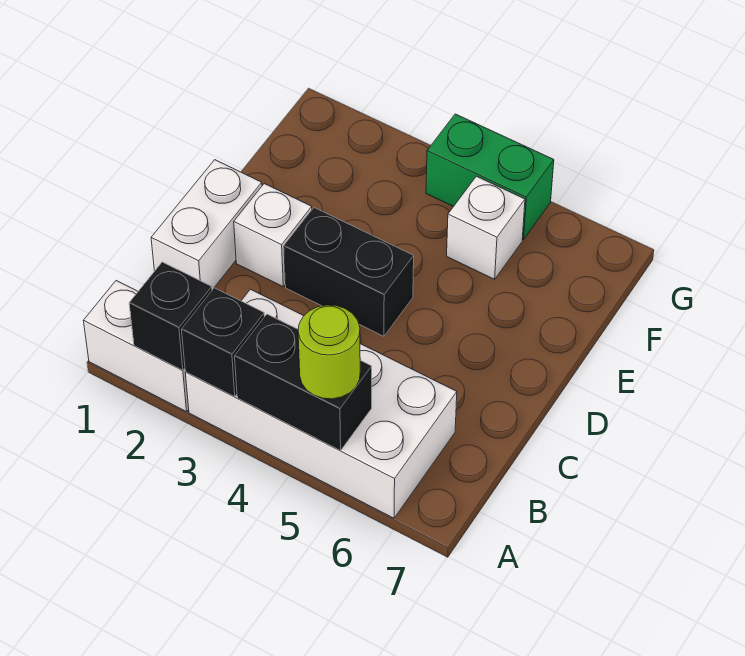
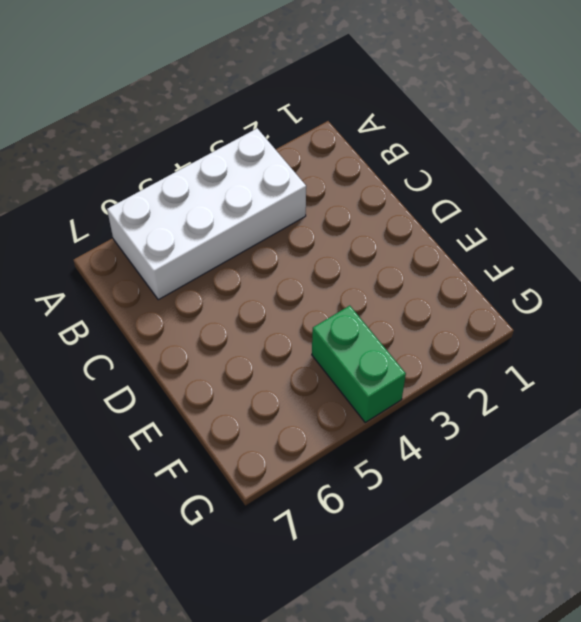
green 1x2 brick [312,306,406,422] -> green 1x2 brick turned to [426,114,554,240]
none -> white 1x2 brick [83,281,189,412]
none -> white 1x2 brick [151,160,262,290]

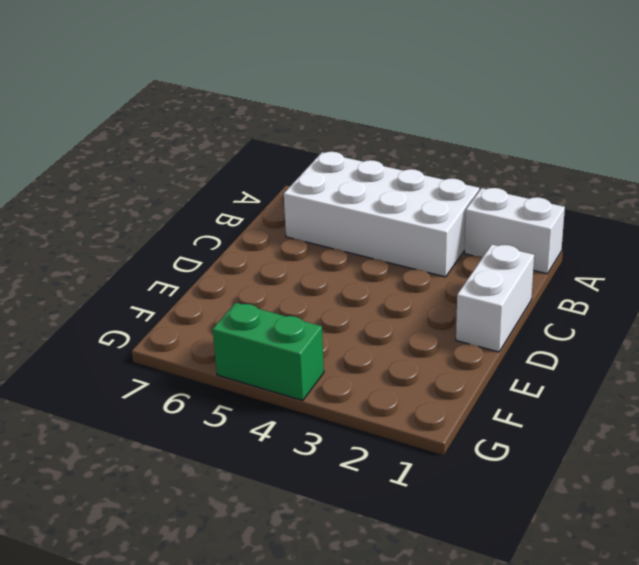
none -> white 1x1 brick [234,184,312,287]
none -> black 1x2 brick [284,208,414,336]

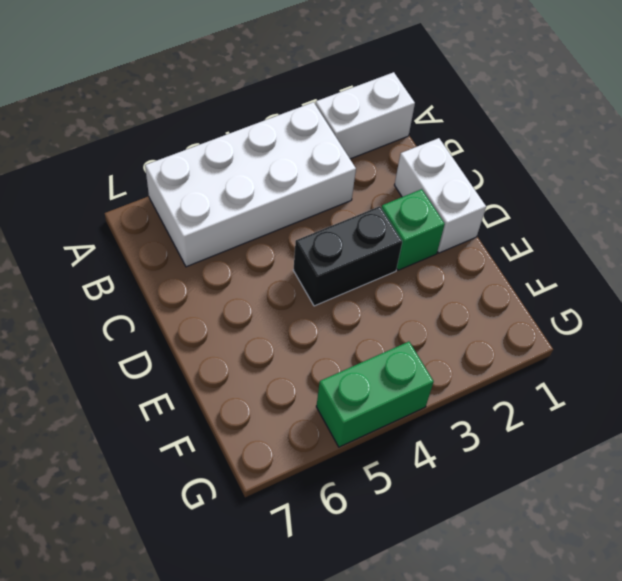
green 1x1 brick [382,189,445,270] -> white 1x1 brick [234,184,312,287]
none -> white 1x1 brick [447,176,525,279]
none -> black 1x1 brick [129,262,212,370]

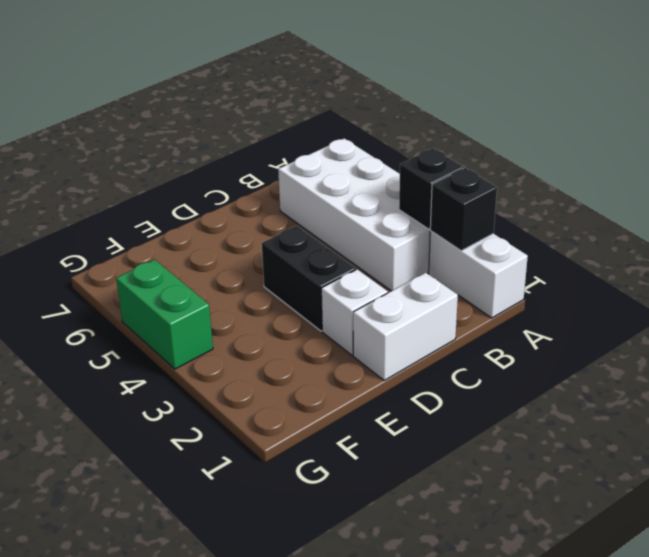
none -> white 1x1 brick [447,176,525,279]
none -> black 1x2 brick [235,314,372,451]

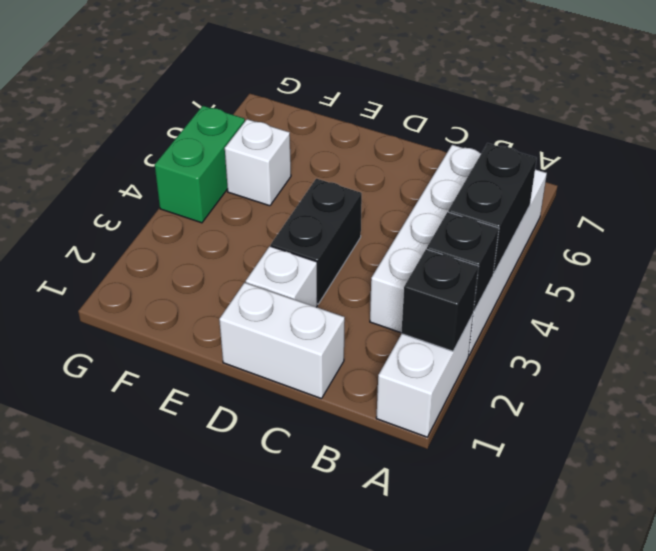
none -> lime 1x1 round brick [298,305,360,399]

